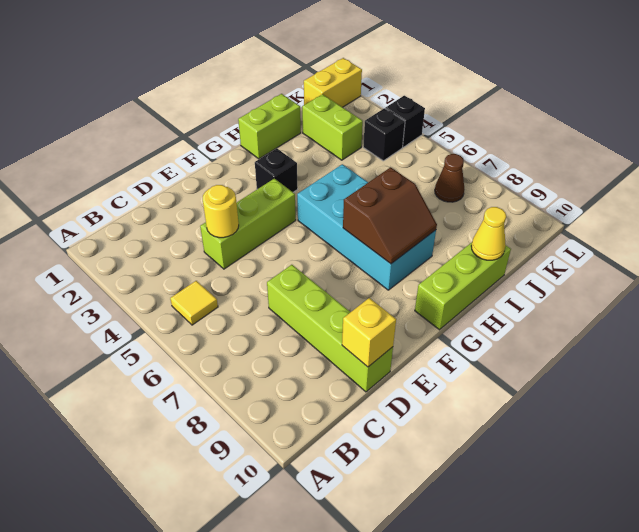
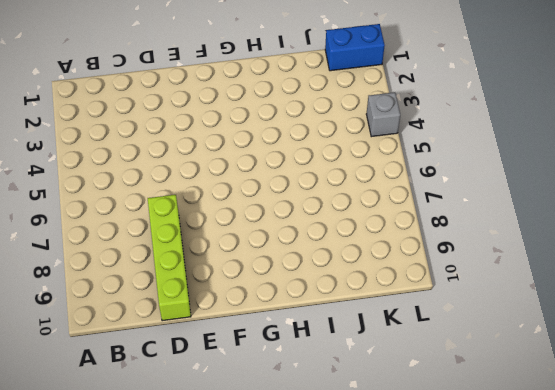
blue 1x2 brick [325,24,385,71] -> yellow 1x2 brick [304,58,362,107]
grey 1x1 brick [366,92,400,137] -> black 1x1 brick [385,96,425,147]
none -> yellow 1x1 tile [170,281,218,325]
none -> lime 1x3 brick [200,178,296,269]
none -> black 1x1 brick [255,148,298,192]

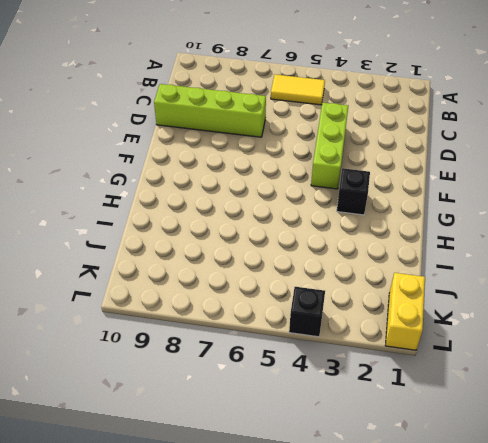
yellow 1x2 tile [271,74,325,105] -> yellow 1x1 tile [170,281,218,325]
none -> cyan 2x4 brick [297,164,436,290]
none -> lime 1x3 brick [415,243,511,330]
none -> lime 1x2 brick [238,94,301,159]

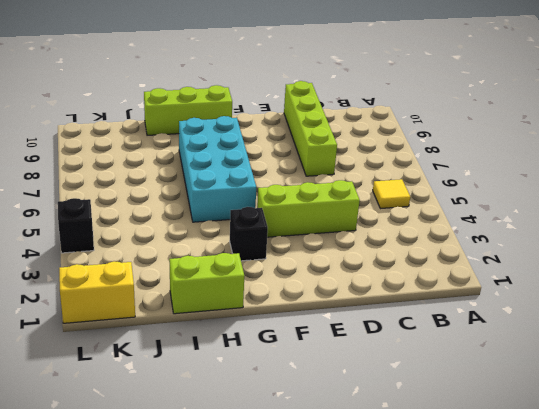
none -> lime 1x2 brick [302,94,363,160]
none -> black 1x1 brick [363,108,405,161]
none -> brown 1x1 cone [435,154,465,202]

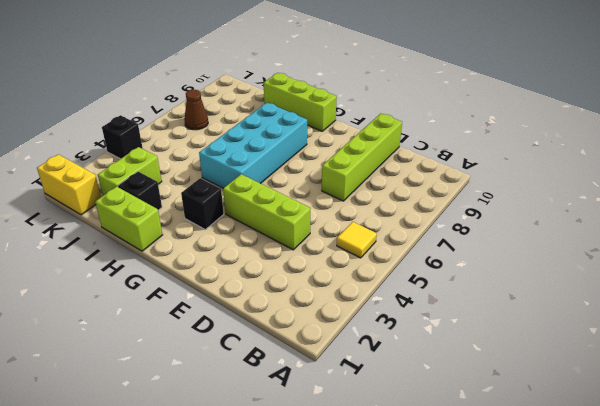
black 1x1 brick [118,172,162,210] -> black 1x1 brick moved to [363,108,405,161]
none -> yellow 1x1 round brick [203,185,239,238]
none -> yellow 1x1 brick [342,298,396,367]
none -> brown 2x2 slope [343,167,437,264]

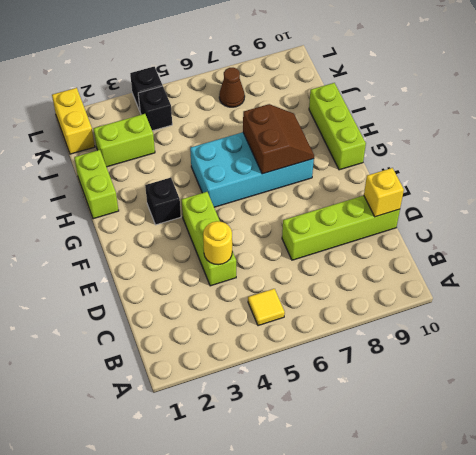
none -> yellow 1x1 cone [471,207,506,260]

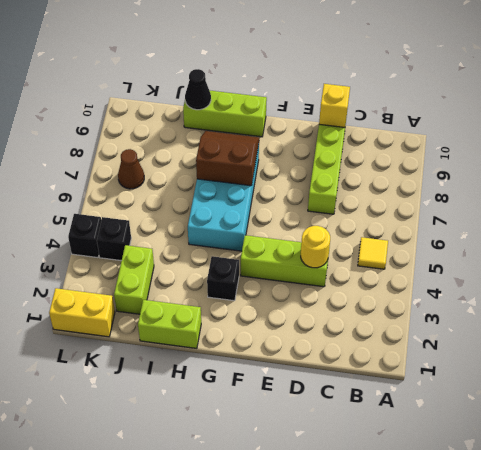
black 1x1 cone [185,69,211,110] -> yellow 1x1 cone [471,207,506,260]

